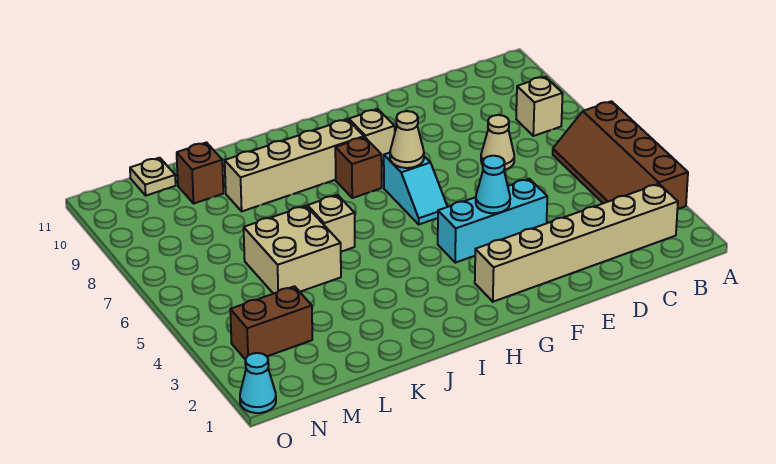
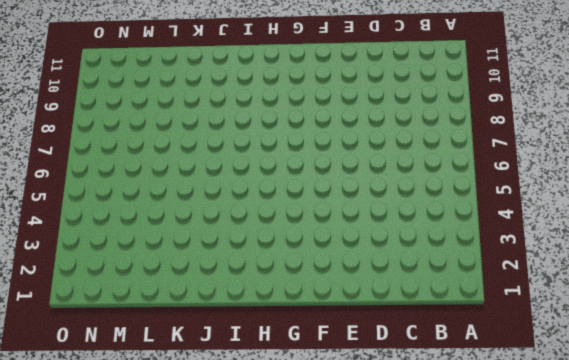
none -> brown 2x4 slope [553,101,688,209]
none -> tan 1x6 brick [475,184,678,302]
none -> tan 1x1 brick [516,77,563,136]

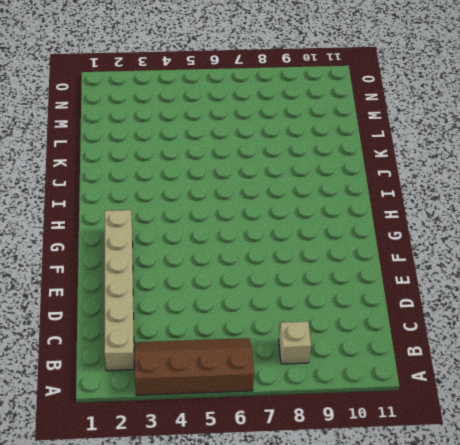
none -> tan 1x1 cone [481,115,514,170]
none -> cyan 1x3 brick [438,179,547,263]
none -> cyan 1x2 slope [384,153,447,224]

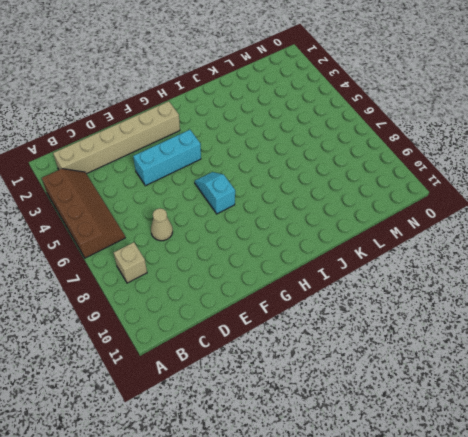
none -> tan 1x1 brick [349,109,395,164]
none -> brown 1x1 brick [335,137,382,198]
none -> tan 1x4 brick [225,119,364,211]

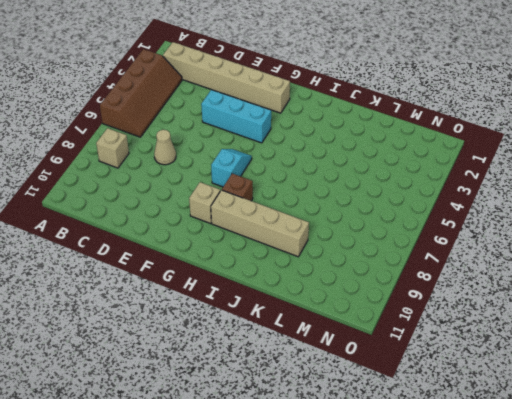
none -> tan 1x1 brick [308,195,355,252]
none -> tan 2x2 brick [244,206,341,294]
none -> brown 1x1 brick [177,143,223,203]

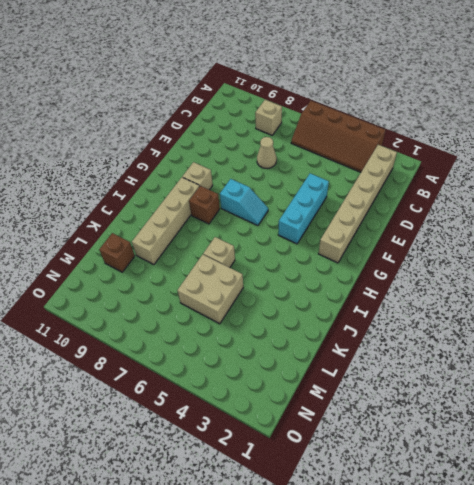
none -> brown 1x2 brick [230,286,312,360]
none -> tan 1x1 plate [130,158,176,196]
none -> cyan 1x1 cone [240,353,276,413]

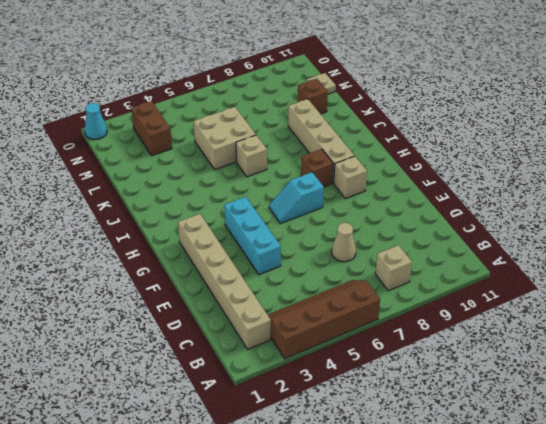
none -> cyan 1x1 cone [476,156,510,213]
none -> tan 1x1 cone [390,111,424,168]

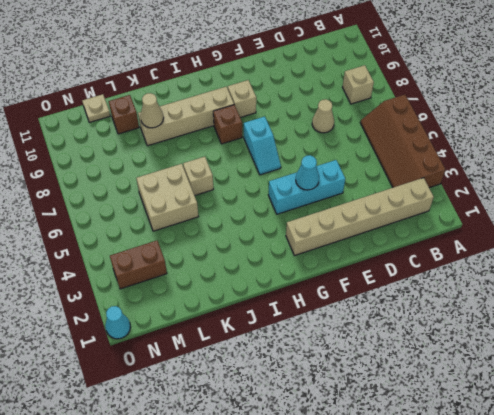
tan 1x1 cone [140,93,164,128] -> tan 1x1 cone moved to [390,111,424,168]

